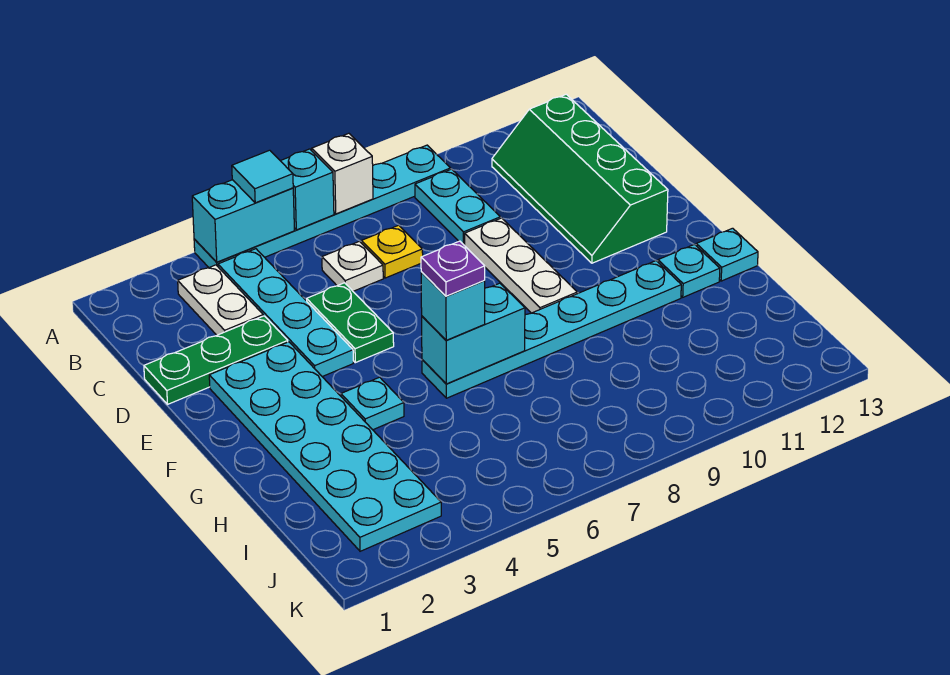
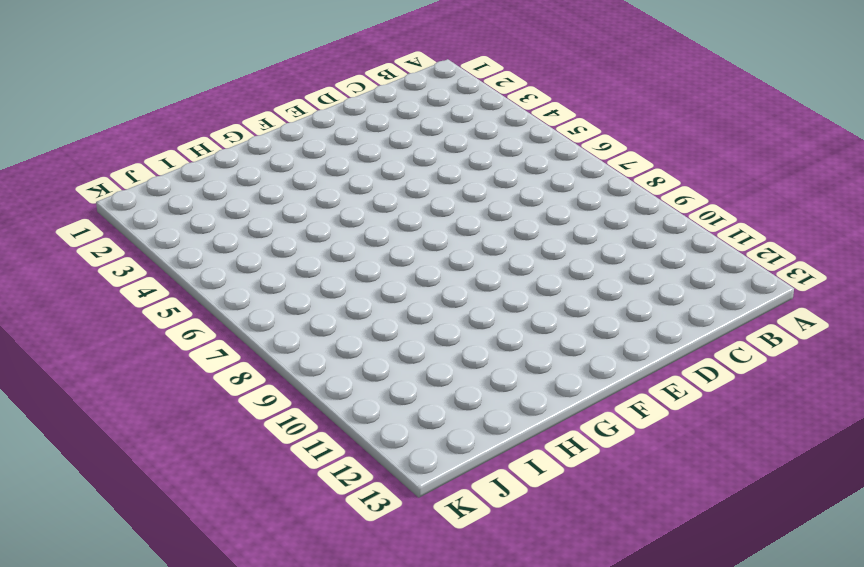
none -> cyan 1x6 plate [194,145,451,267]
none -> white 1x2 plate [178,265,263,335]
none -> cyan 1x4 plate [218,249,353,377]

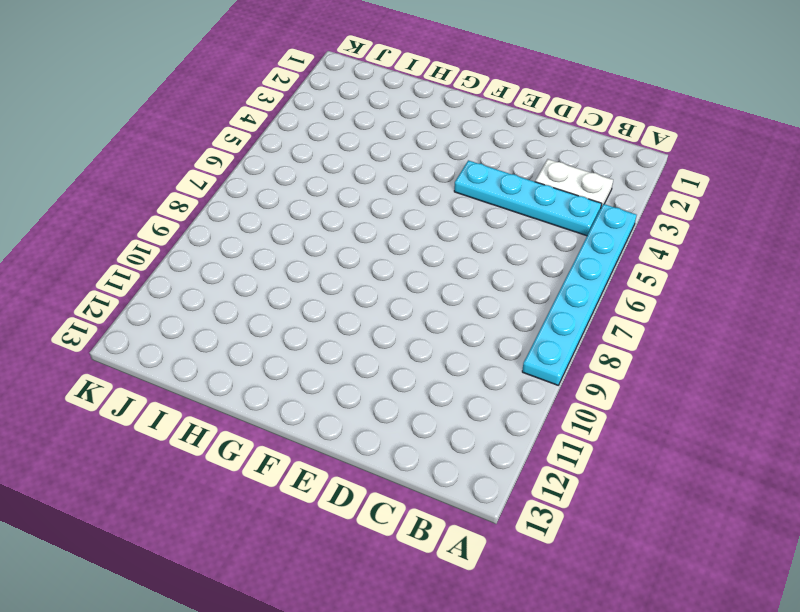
none -> cyan 1x2 plate [415,169,500,245]
none -> green 2x4 slope [492,94,668,263]
none -> white 1x1 plate [322,241,383,291]

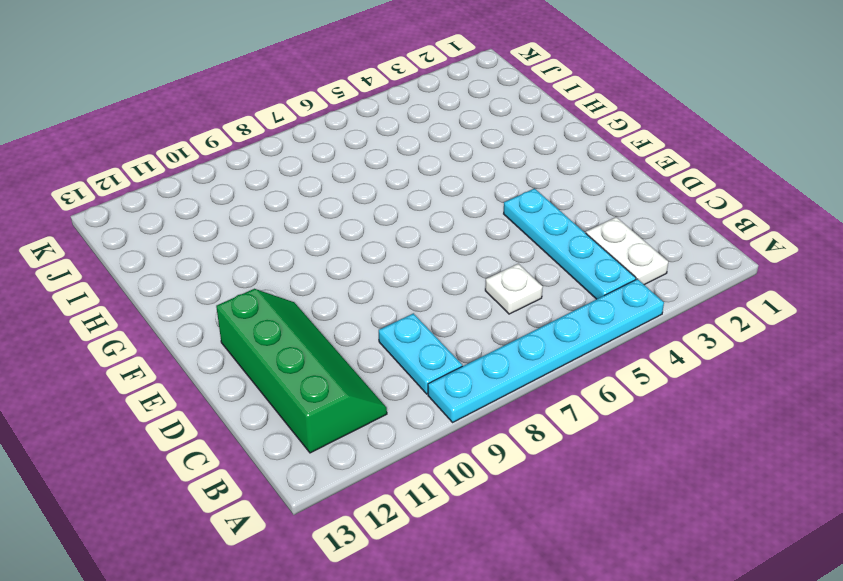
none -> yellow 1x1 plate [361,225,423,278]
none -> green 1x3 plate [144,316,288,404]
none -> green 1x2 plate [307,283,394,363]

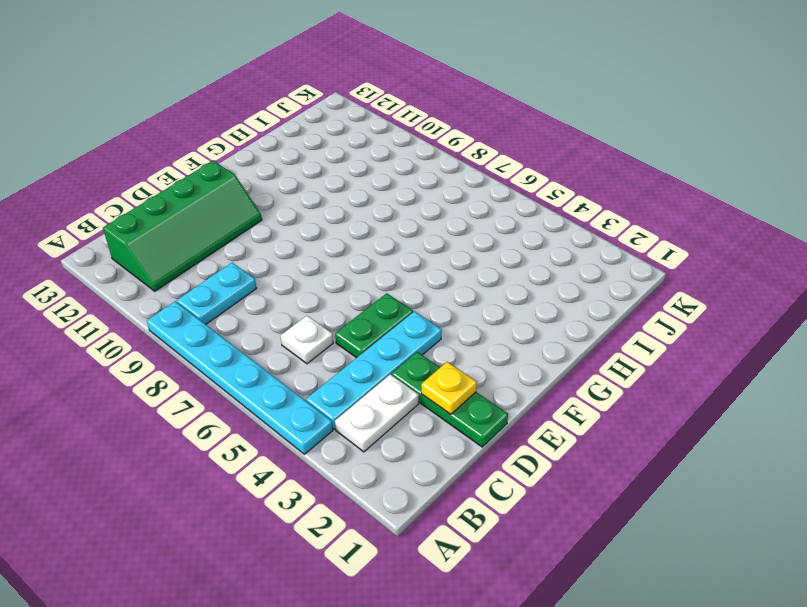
yellow 1x1 plate [421,362,477,414] -> yellow 1x1 plate moved to [361,225,423,278]
none -> white 1x3 plate [464,218,577,313]
none -> cyan 2x6 plate [209,342,441,551]
none -> cyan 1x1 plate [341,377,404,430]

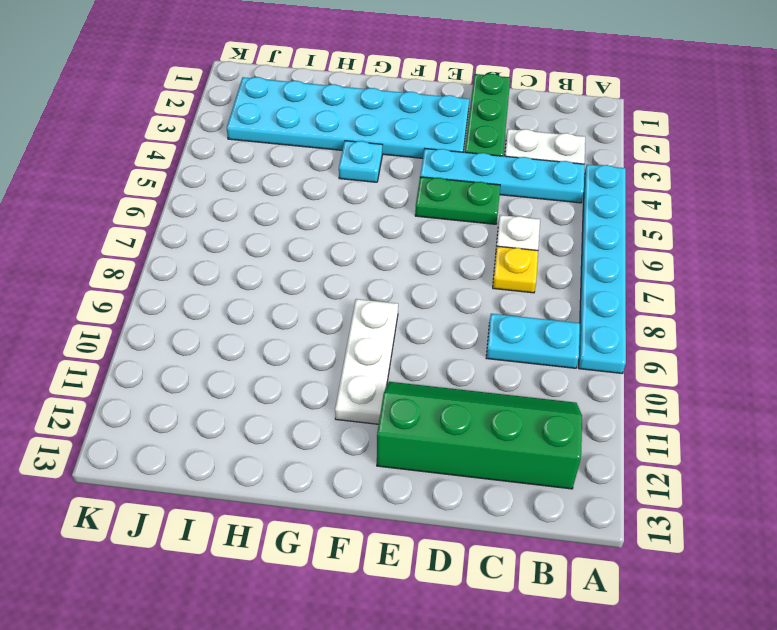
white 1x3 plate [335,299,398,424] -> white 1x3 plate turned to [464,218,577,313]
none -> cyan 1x6 plate [422,261,681,398]
none -> cyan 1x1 plate [658,244,720,297]
none -> cyan 1x1 plate [696,228,758,281]

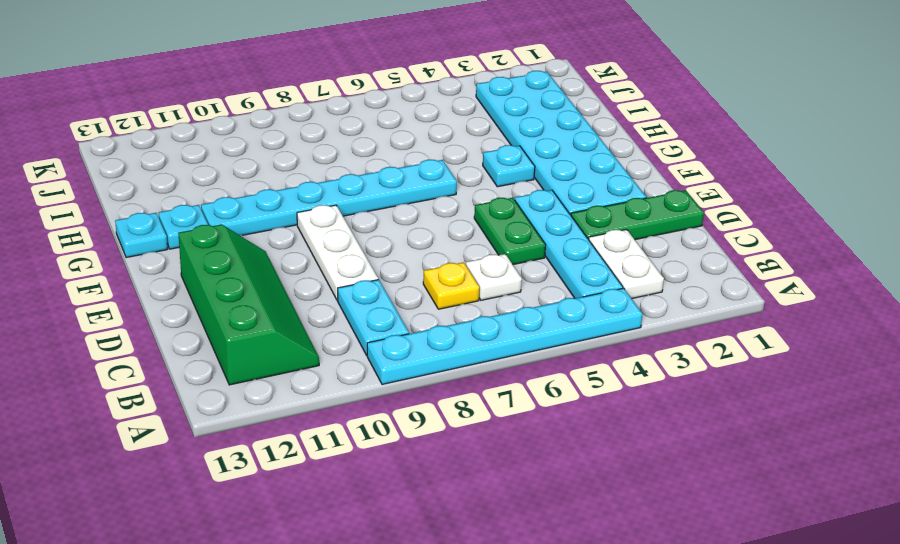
none -> cyan 1x2 brick [192,180,294,262]
none -> cyan 1x1 brick [281,149,334,230]
none -> white 1x1 brick [312,133,373,214]

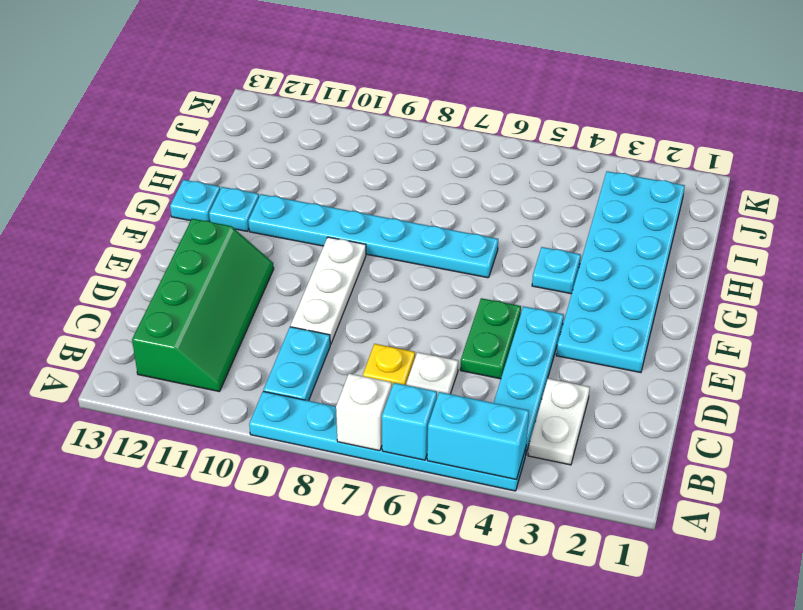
none -> green 1x3 plate [144,316,288,404]
none -> cyan 1x2 brick [422,283,525,384]
none -> cyan 1x1 tile [232,150,293,203]

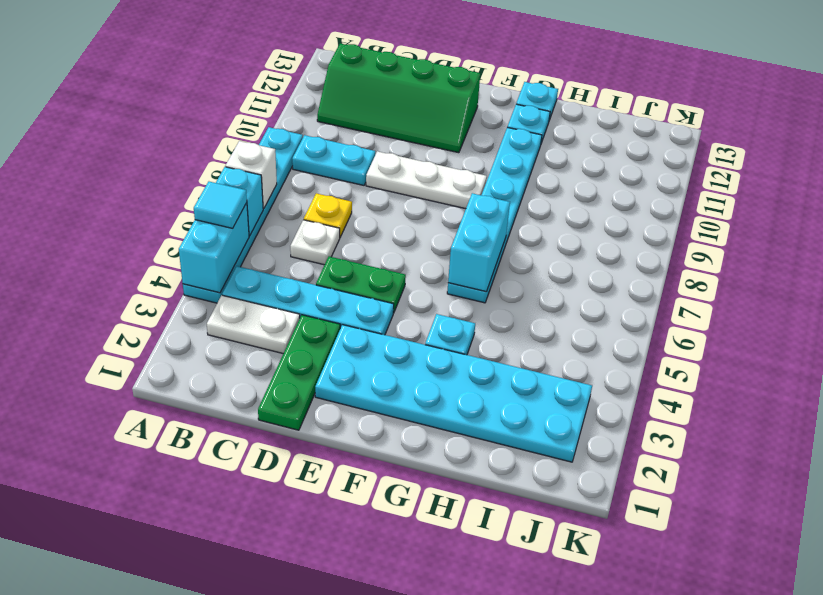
none -> cyan 1x1 brick [421,272,485,340]
none -> purple 1x1 plate [421,241,485,296]

